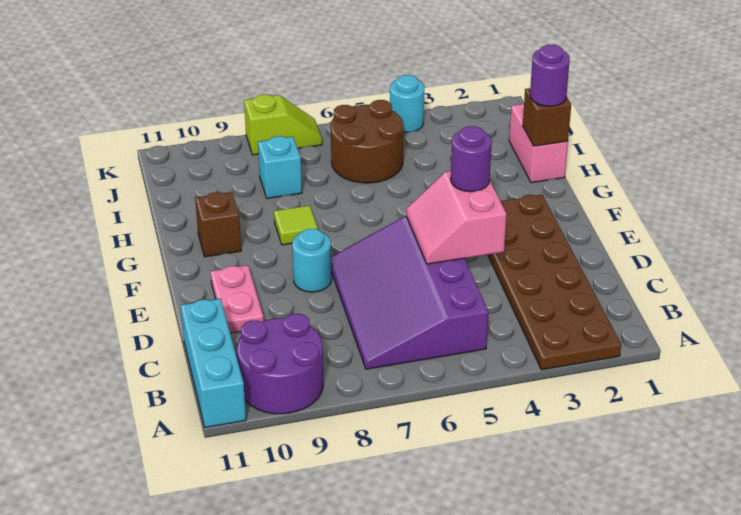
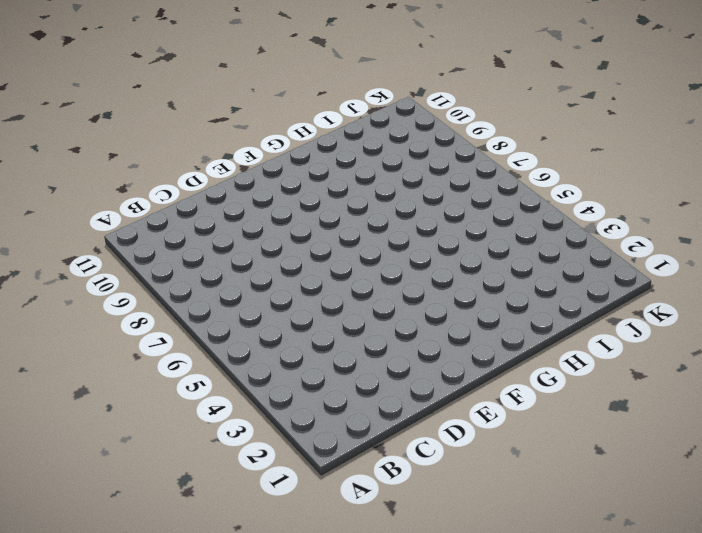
none -> brown 2x6 plate [488,195,621,370]
none -> purple 2x2 round brick [237,314,323,414]
none -> cyan 1x3 brick [181,299,246,428]

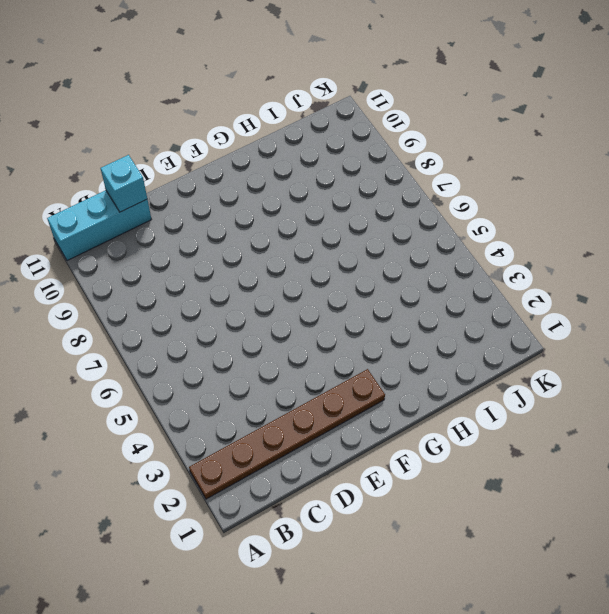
brown 1x6 plate [189,369,385,499] -> brown 2x6 plate [488,195,621,370]
cyan 1x1 brick [101,155,147,212] -> cyan 1x1 brick moved to [258,136,302,198]
none -> purple 2x2 round brick [237,314,323,414]
none -> purple 3x4 slope [331,216,488,369]
none -> pink 1x2 plate [210,265,264,333]

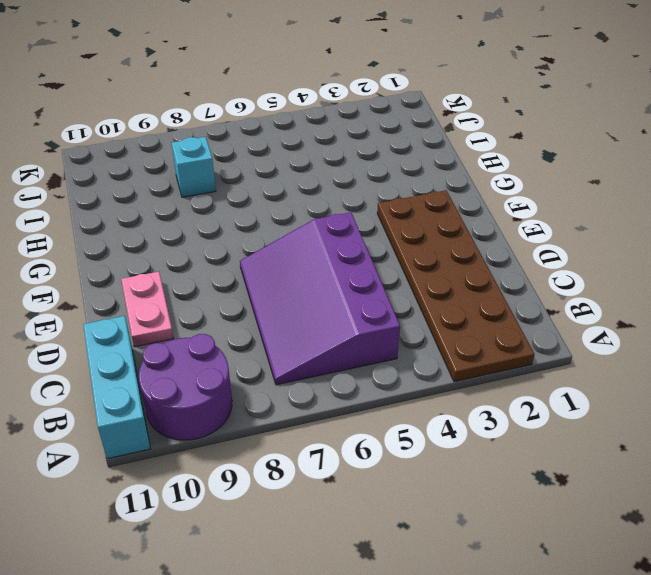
none -> cyan 1x1 round brick [292,229,332,292]
none -> lime 1x1 tile [274,205,318,245]
none -> brown 1x1 brick [195,192,241,257]

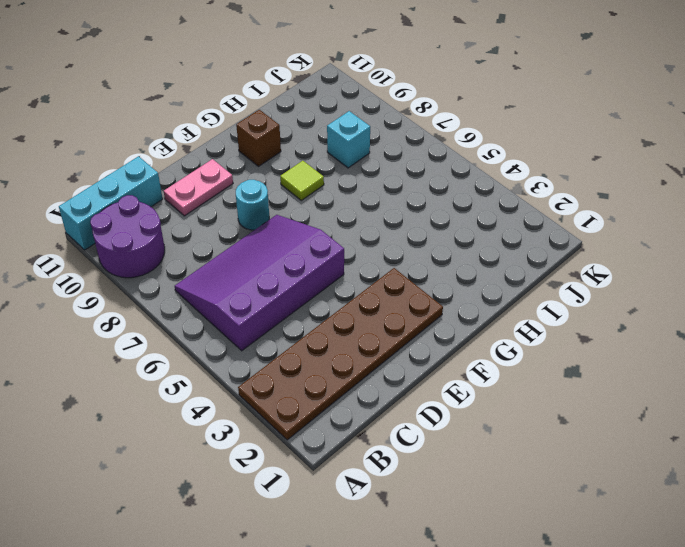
none -> pink 1x2 brick [509,104,568,183]
none -> brown 2x2 round brick [331,100,404,183]
none -> cyan 1x1 round brick [390,75,424,133]

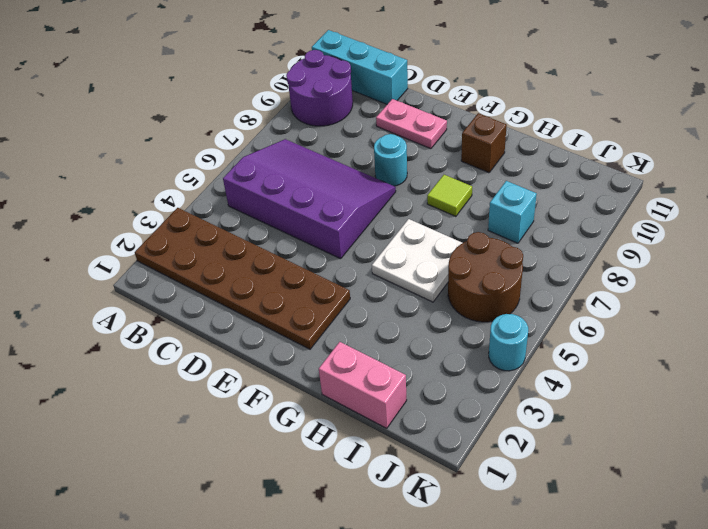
white 2x2 plate [372,219,462,302] -> none
none -> lime 1x2 slope [244,94,322,155]
none -> pink 2x2 slope [406,171,506,264]
none -> brown 1x1 brick [523,88,571,146]

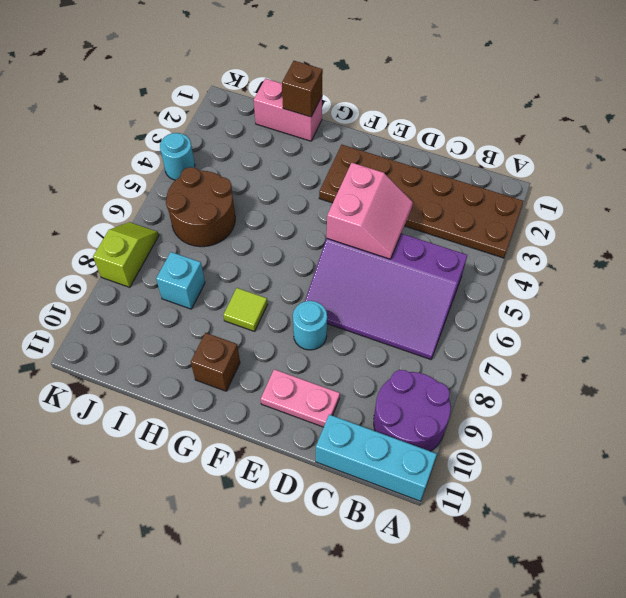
pink 2x2 slope [327,163,413,259] -> pink 2x2 slope turned to [406,171,506,264]
none -> purple 1x1 round brick [451,126,492,192]
none -> purple 1x1 round brick [530,44,570,106]

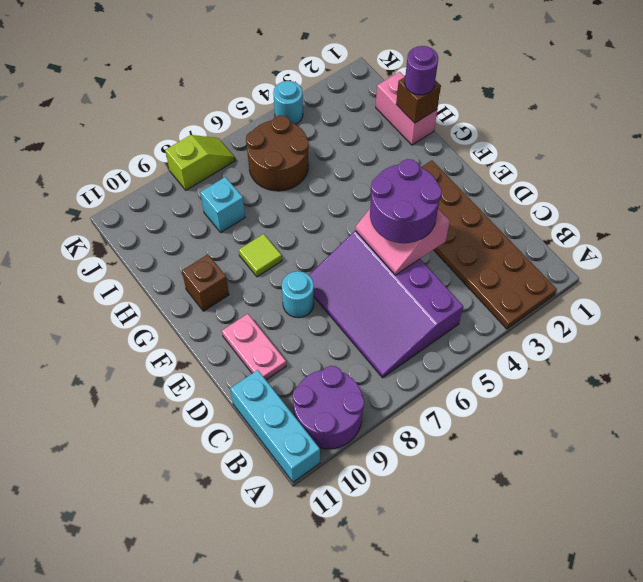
purple 2x2 round brick [370,159,442,243] -> purple 1x1 round brick [451,126,492,192]

